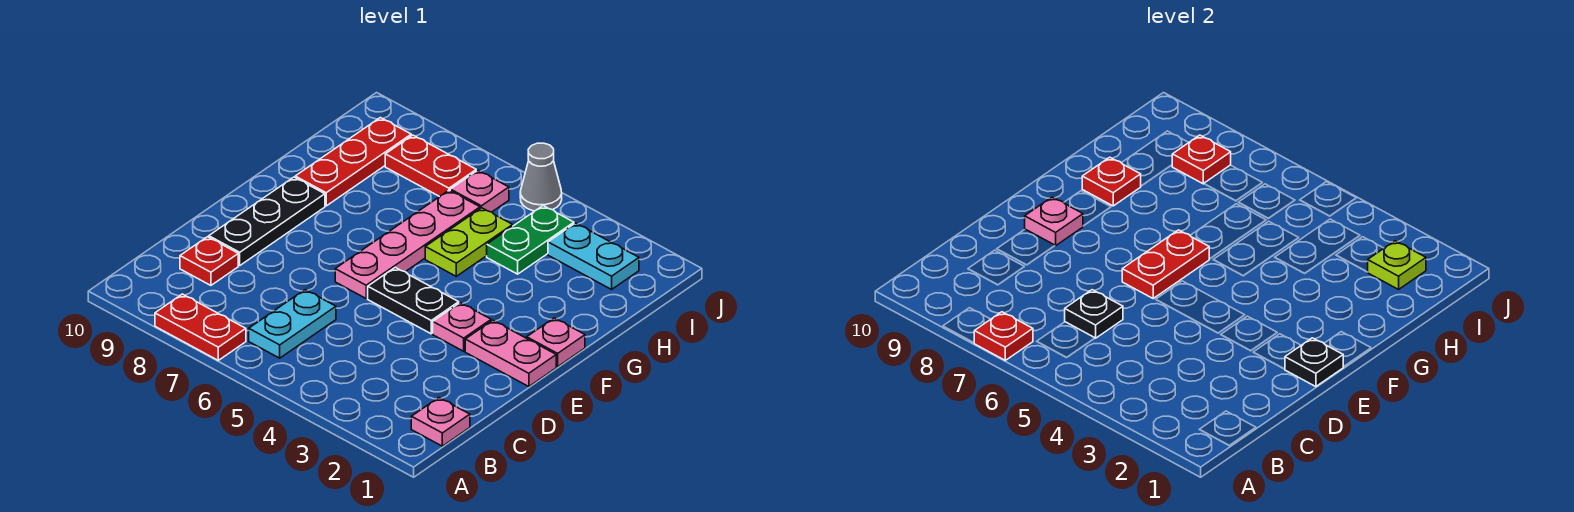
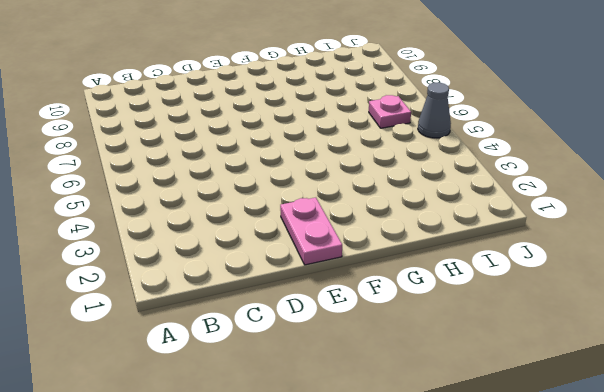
none -> red 1x2 plate [155,294,246,360]
none -> pink 1x1 plate [411,398,470,446]
none -> cyan 1x2 plate [249,290,336,358]

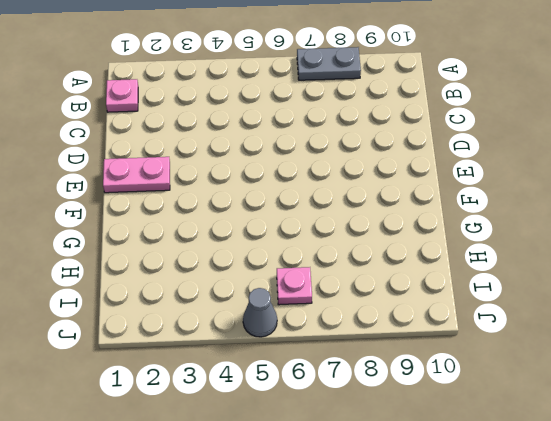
grey 1x2 plate [297,47,361,80] -> red 1x2 plate [155,294,246,360]
none -> cyan 1x2 plate [249,290,336,358]
none -> red 1x1 plate [180,237,238,285]
none -> black 1x3 plate [209,177,325,265]

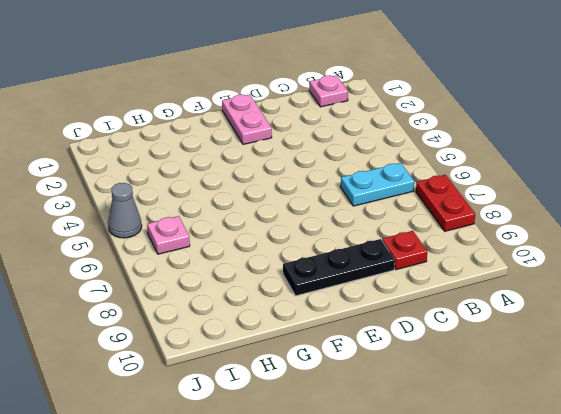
none -> pink 1x1 plate [433,303,491,351]
none -> black 1x2 plate [368,268,459,334]
none -> pink 1x4 plate [335,190,480,298]

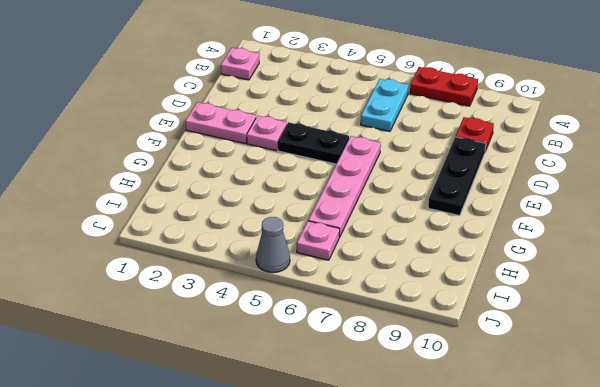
none -> pink 1x1 plate [527,318,585,367]
none -> lime 1x2 plate [425,208,513,276]
none -> red 1x3 plate [295,118,411,206]

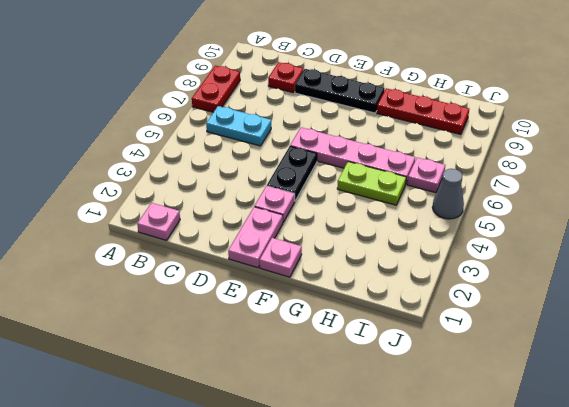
none -> green 1x2 plate [487,206,574,274]
none -> cyan 1x2 plate [548,223,639,289]
none -> red 1x2 plate [385,135,476,197]

